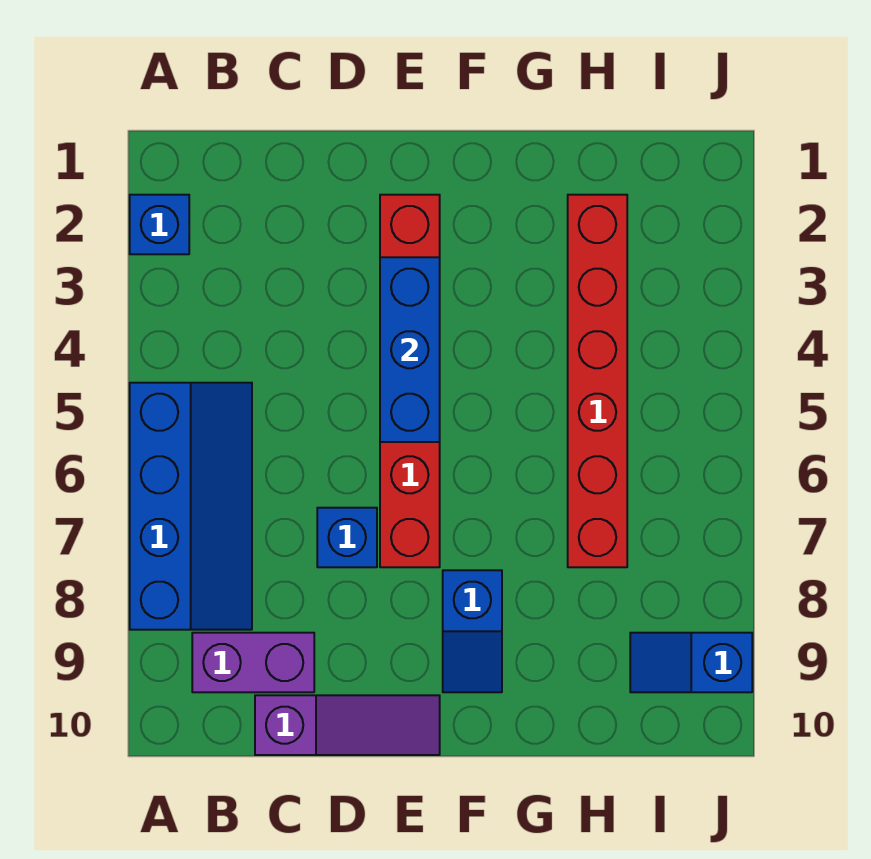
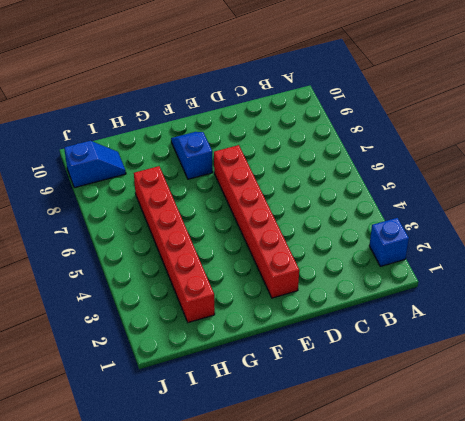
none -> blue 2x4 slope [130,383,252,630]
none -> purple 1x2 brick [192,633,314,692]

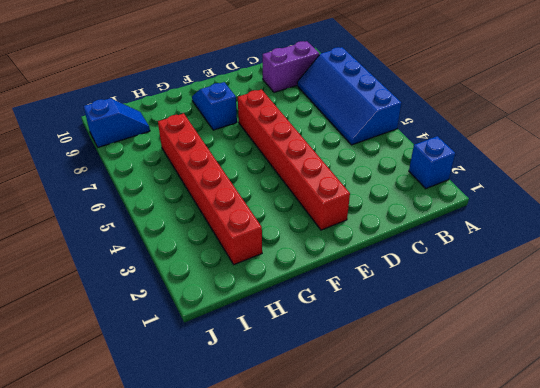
none -> purple 1x3 slope [255,695,440,755]
none -> blue 1x1 brick [317,508,377,567]

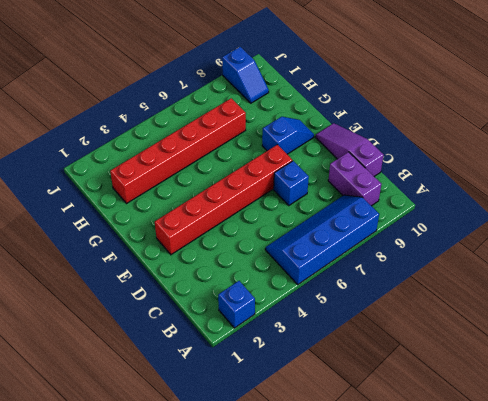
none -> blue 1x3 brick [380,257,440,442]

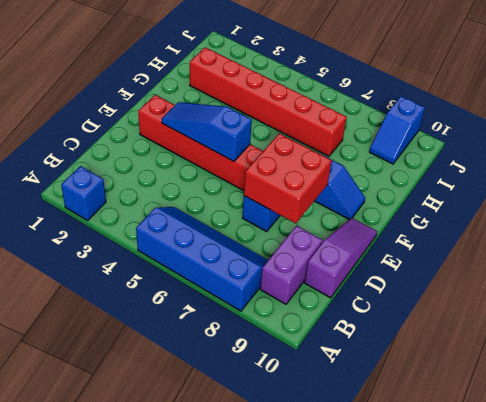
red 2x2 brick [244,134,332,223] -> none
blue 1x3 slope [162,102,252,161] -> blue 1x3 brick [380,257,440,442]

